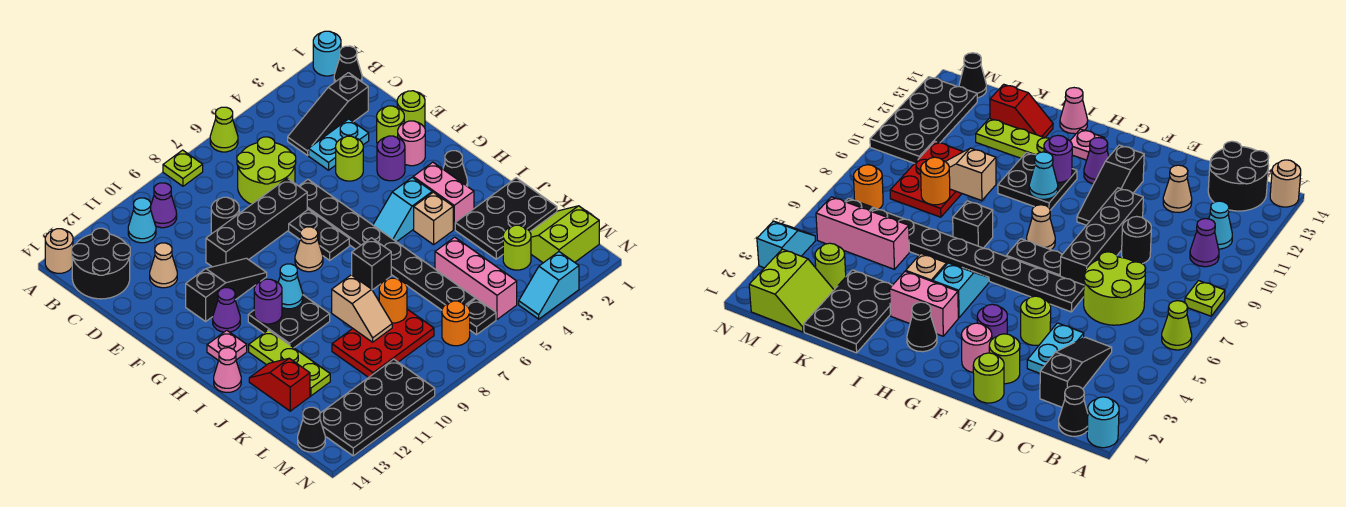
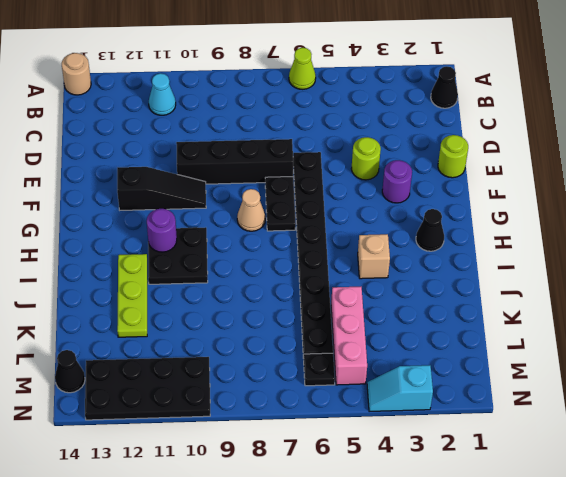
none -> cyan 1x1 round brick [313,31,341,76]
none -> lime 1x1 plate [163,150,203,186]
none -> purple 1x1 cone [151,183,177,228]
none -> black 2x2 round brick [72,228,130,299]

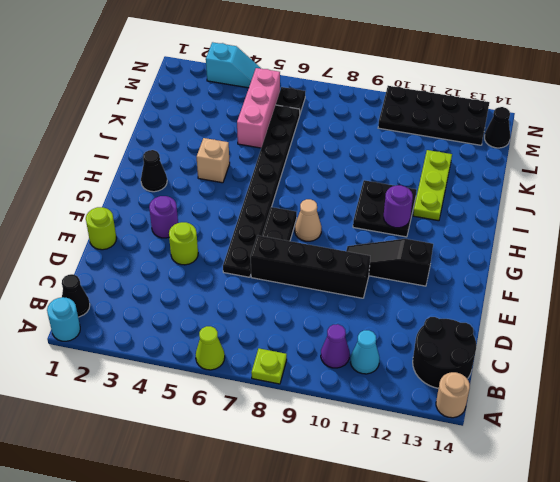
none -> black 1x3 slope [288,73,368,155]
none -> lime 2x2 round brick [237,137,296,204]
none -> cyan 1x2 plate [309,119,369,170]
none -> black 1x1 round brick [211,197,239,234]

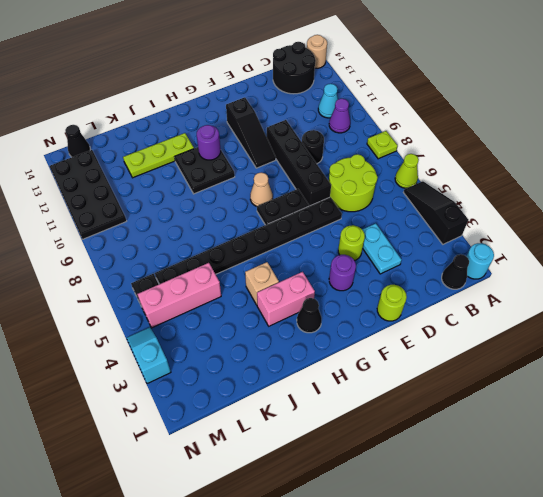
black 1x3 slope [404,181,469,244] -> black 1x3 slope moved to [288,73,368,155]
none -> tan 1x1 cone [150,243,177,288]
none -> lime 1x1 round brick [377,106,404,144]
none -> pink 1x1 round brick [398,121,425,166]
none -> purple 1x1 cone [213,288,240,332]

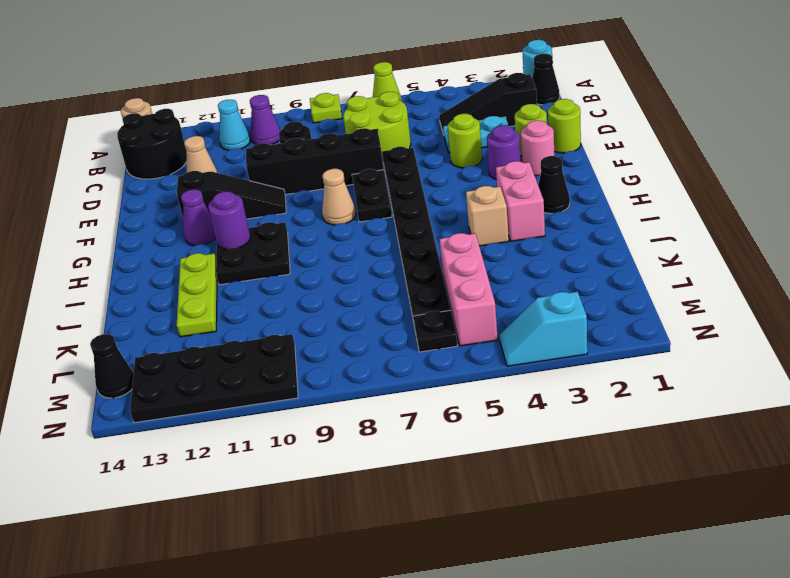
none -> cyan 1x2 slope [373,177,432,242]
none -> pink 1x1 plate [207,330,247,360]
none -> black 1x1 brick [352,238,391,290]
none -> pink 1x1 cone [214,348,241,392]

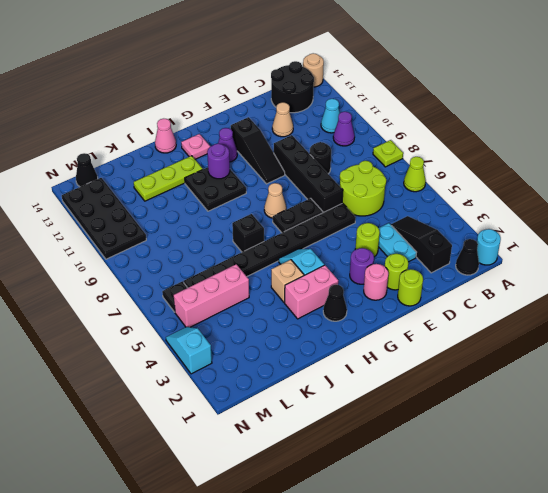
none -> black 2x3 plate [455,178,557,259]
none -> red 1x2 slope [249,358,310,411]
none -> red 2x3 plate [332,309,434,377]
none -> lime 2x2 slope [530,206,599,263]

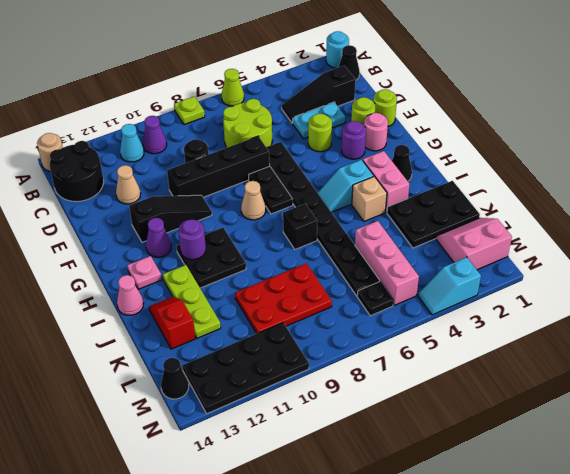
pink 2x2 slope [436,218,512,270] -> lime 2x2 slope [530,206,599,263]
none -> lime 1x1 round brick [503,225,531,270]
none -> orange 1x1 round brick [442,301,470,346]
none -> cyan 1x1 cone [278,264,303,309]
none -> tan 1x2 slope [332,275,392,342]

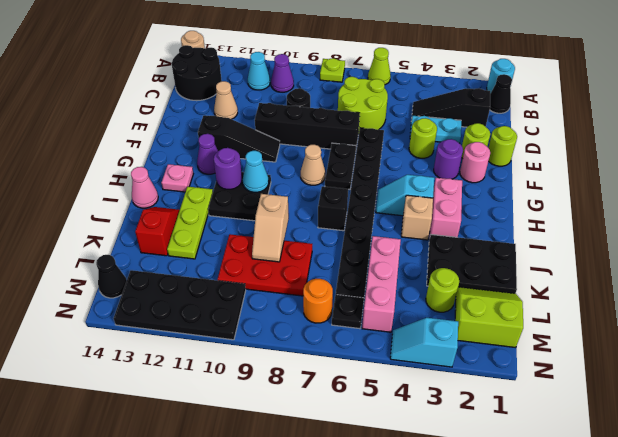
none -> black 1x1 cone [443,151,468,186]
none -> orange 1x1 round brick [379,278,407,323]

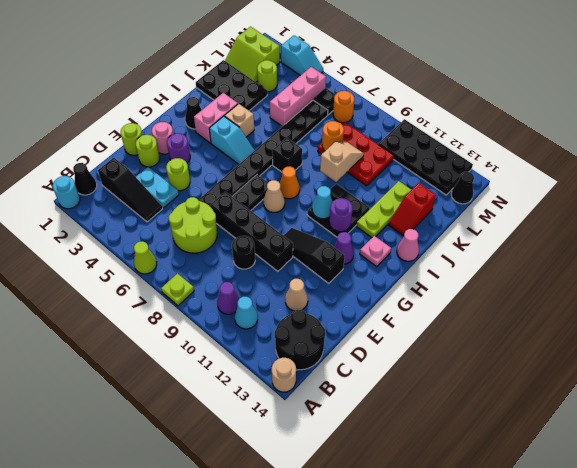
orange 1x1 cone [280,167,300,199] -> none

